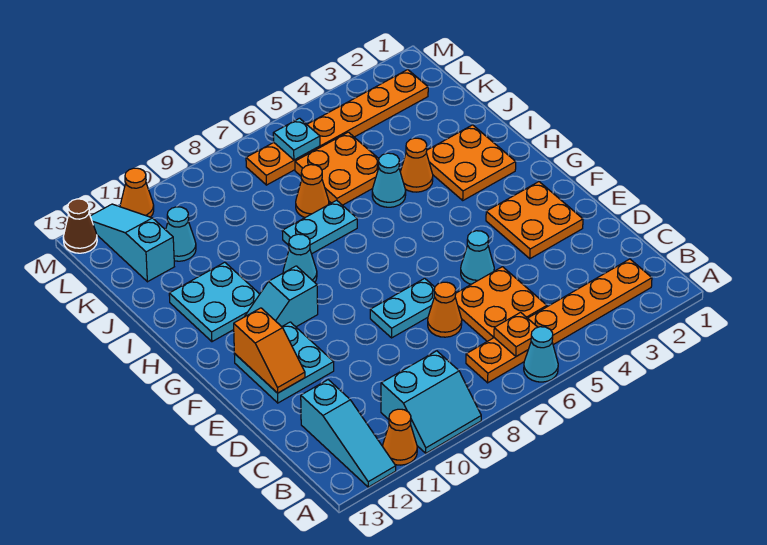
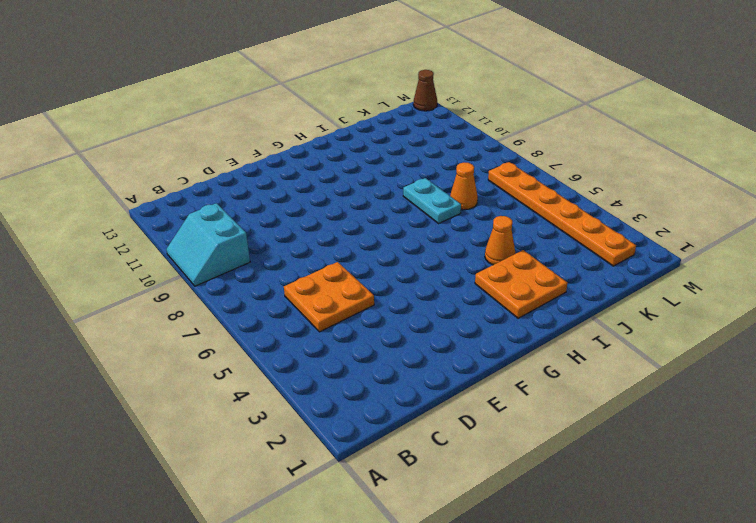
none -> cyan 1x1 cone [524,327,558,382]
none -> orange 1x1 cone [383,409,417,465]
none -> cyan 1x3 slope [301,380,396,487]

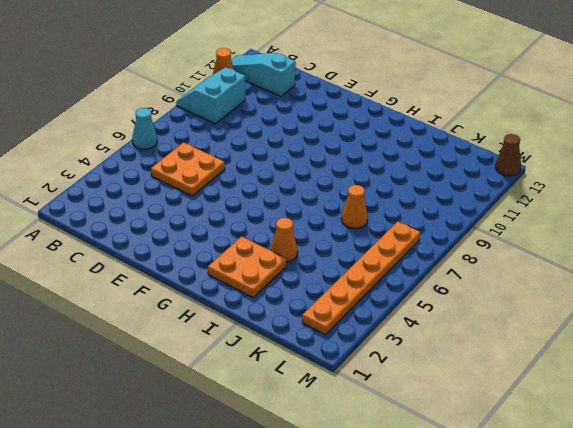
none -> orange 1x6 plate [466,259,652,383]
none -> orange 1x1 cone [428,282,462,337]
none -> orange 2x2 plate [486,182,583,259]

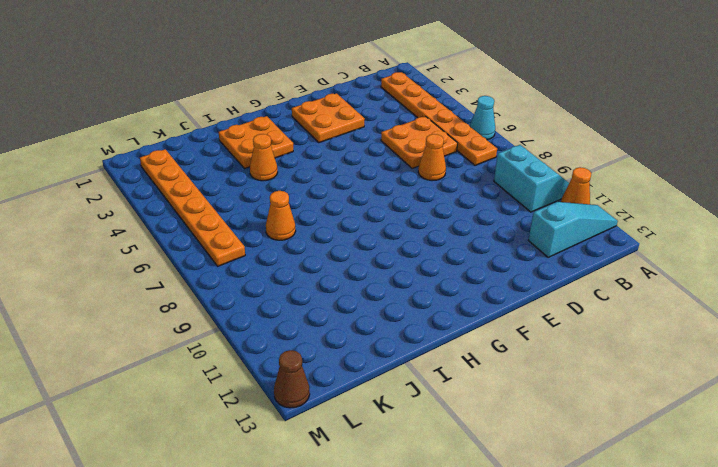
none -> cyan 1x1 cone [461,231,494,284]
none -> cyan 1x2 plate [370,278,435,338]
none -> cyan 2x2 plate [234,322,334,403]

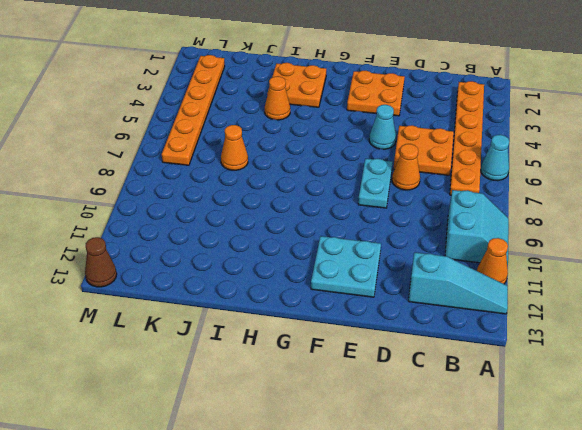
none -> cyan 1x2 slope [245,266,318,327]
none -> cyan 1x1 cone [283,234,317,282]
none -> cyan 2x2 plate [169,262,260,342]

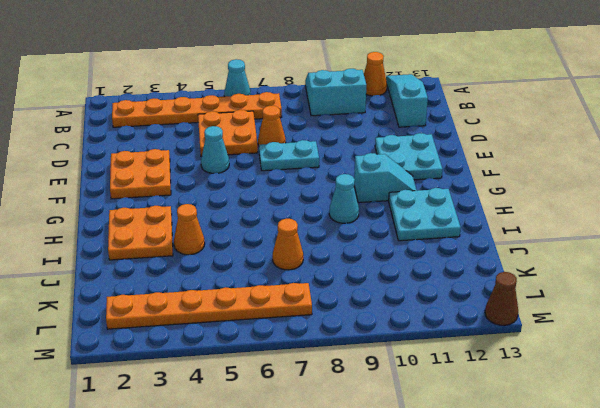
none -> cyan 1x1 cone [372,153,406,207]
none -> cyan 1x2 plate [282,200,357,254]
none -> orange 2x2 plate [295,132,379,205]

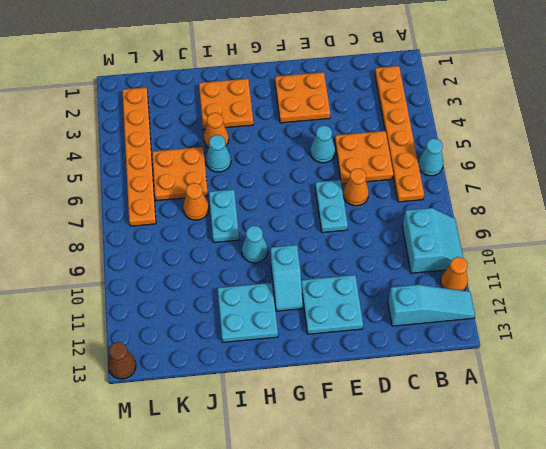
none -> cyan 1x1 cone [166,207,196,261]
none -> cyan 1x3 slope [90,204,174,282]
none -> orange 1x1 cone [120,168,154,217]

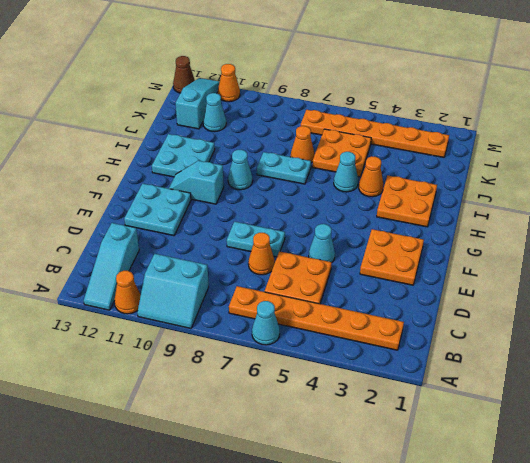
none -> orange 1x1 plate [494,312,538,356]
none -> orange 1x2 slope [234,308,305,393]
none -> cyan 1x1 plate [273,118,320,160]

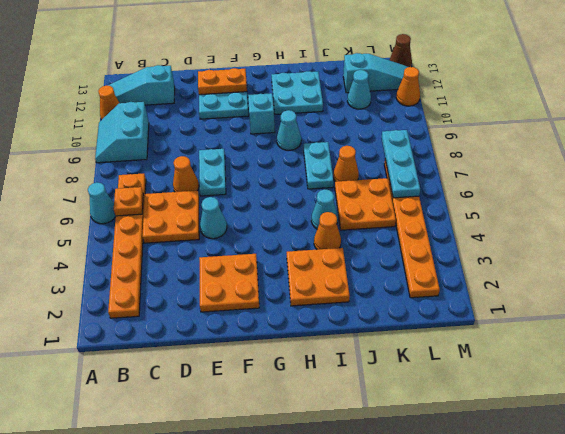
orange 1x2 plate [198,68,247,95] -> orange 1x2 slope [234,308,305,393]
cyan 1x3 plate [381,130,420,198] -> cyan 1x1 plate [273,118,320,160]

